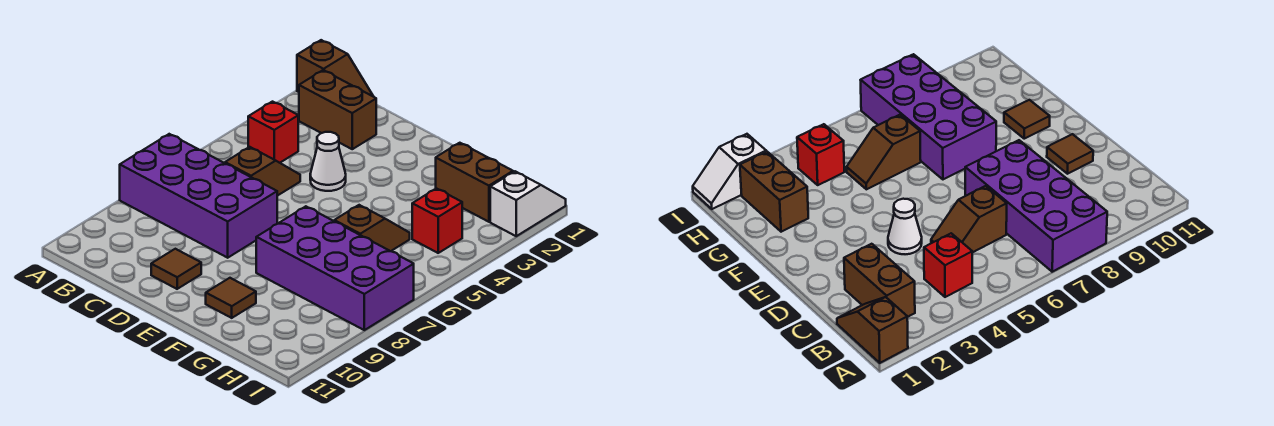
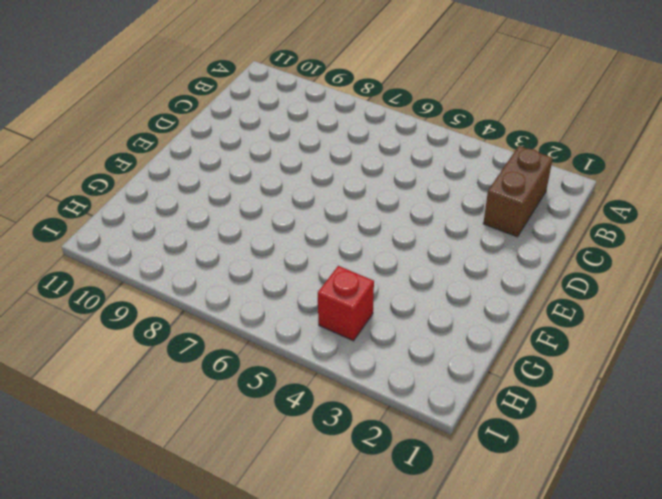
none -> brown 1x2 slope [297,40,373,96]
none -> purple 2x4 brick [120,134,277,258]
none -> red 1x1 brick [248,102,298,163]

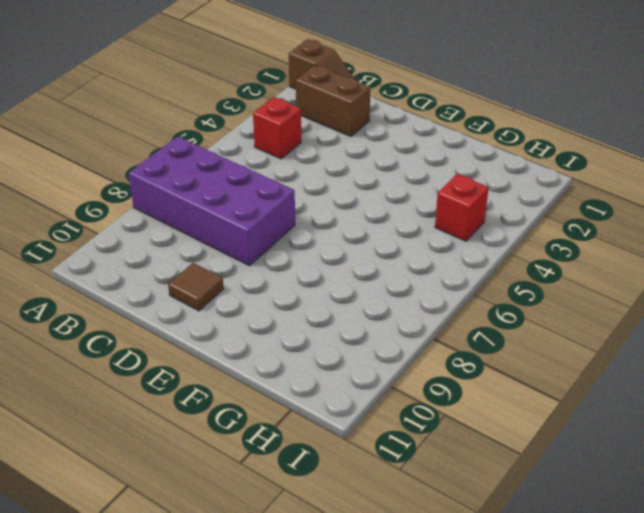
none -> brown 1x2 slope [225,147,300,196]
none -> white 1x1 cone [310,132,346,191]
none -> purple 2x4 brick [256,206,414,330]

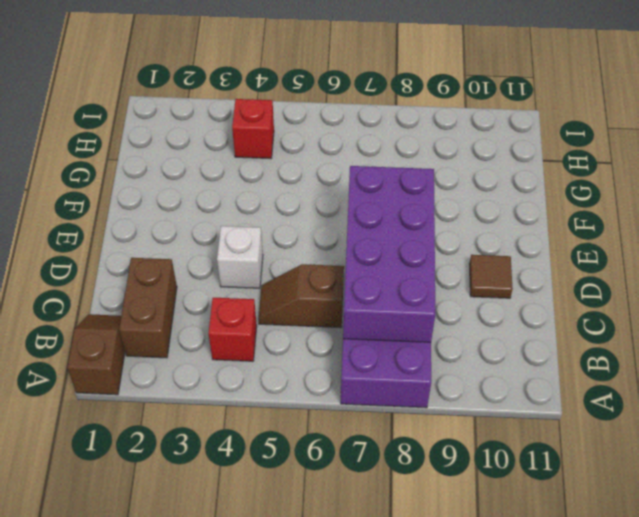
purple 2x4 brick [343,166,435,342] -> purple 2x4 brick moved to [256,206,414,330]
white 1x1 brick [217,226,263,288] -> white 1x1 cone [310,132,346,191]
none -> brown 1x1 tile [206,278,256,318]
none -> brown 1x2 brick [436,143,513,222]
none -> brown 1x2 slope [334,205,410,251]

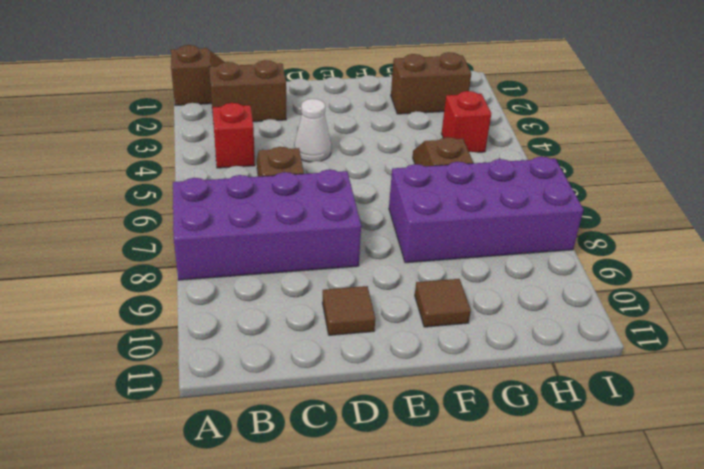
none -> white 1x2 slope [490,171,566,236]

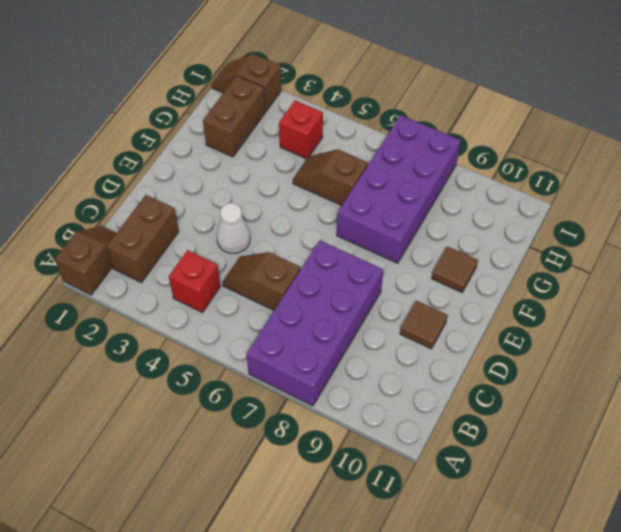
brown 1x2 slope [212,54,281,111] -> white 1x2 slope [490,171,566,236]

